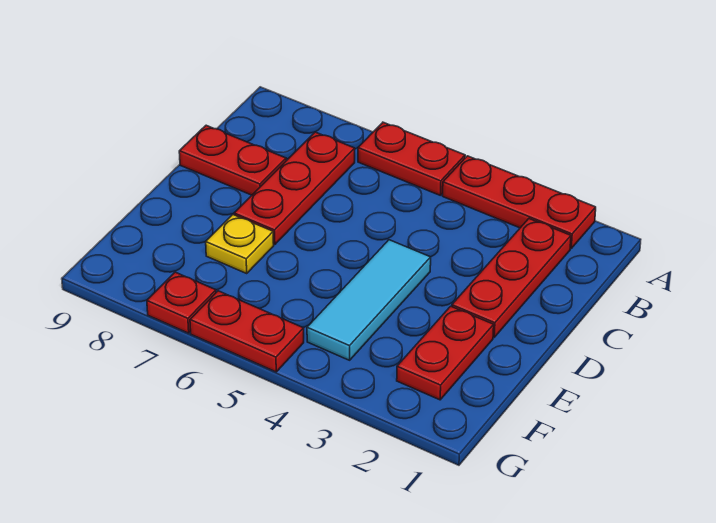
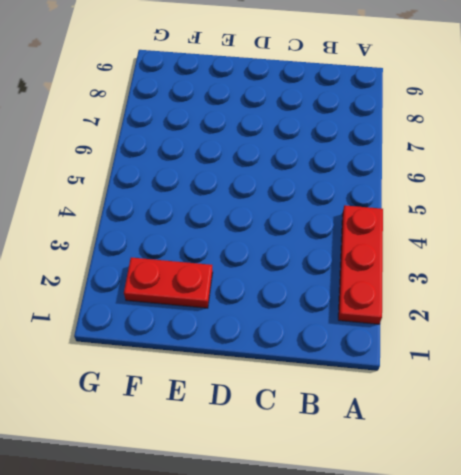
none -> red 1x2 plate [358,122,465,196]
none -> red 1x3 plate [452,219,571,337]

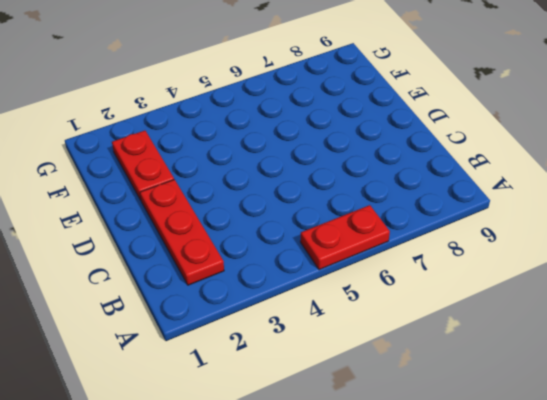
none -> red 1x3 plate [443,156,596,248]
none -> red 1x3 plate [234,132,355,245]

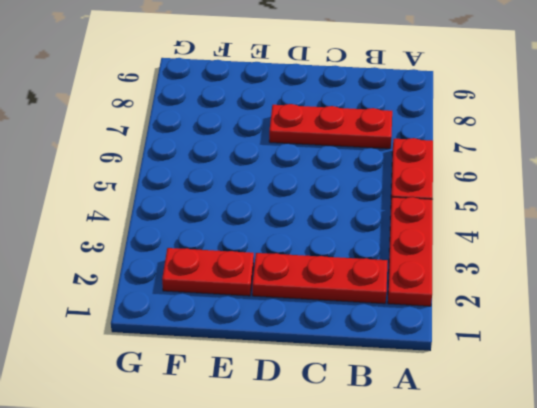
none -> red 1x2 plate [179,125,286,195]
none -> cyan 1x3 tile [307,240,431,360]

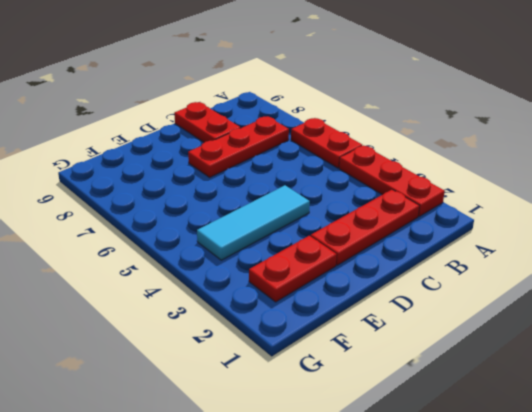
none -> yellow 1x1 plate [206,215,274,273]
none -> red 1x2 plate [190,291,304,372]

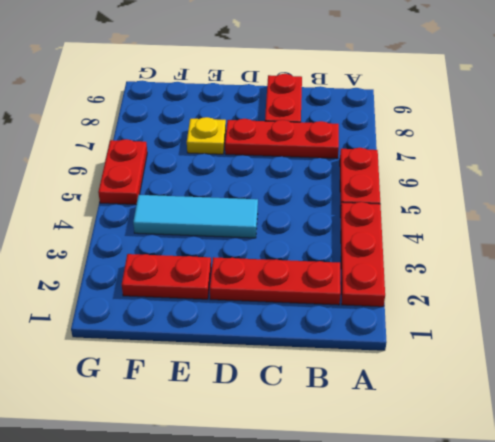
none -> red 1x1 plate [147,272,216,333]

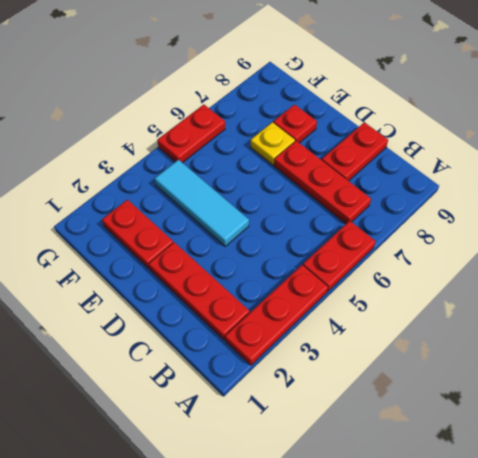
red 1x1 plate [273,105,317,143] -> red 1x1 plate moved to [147,272,216,333]

